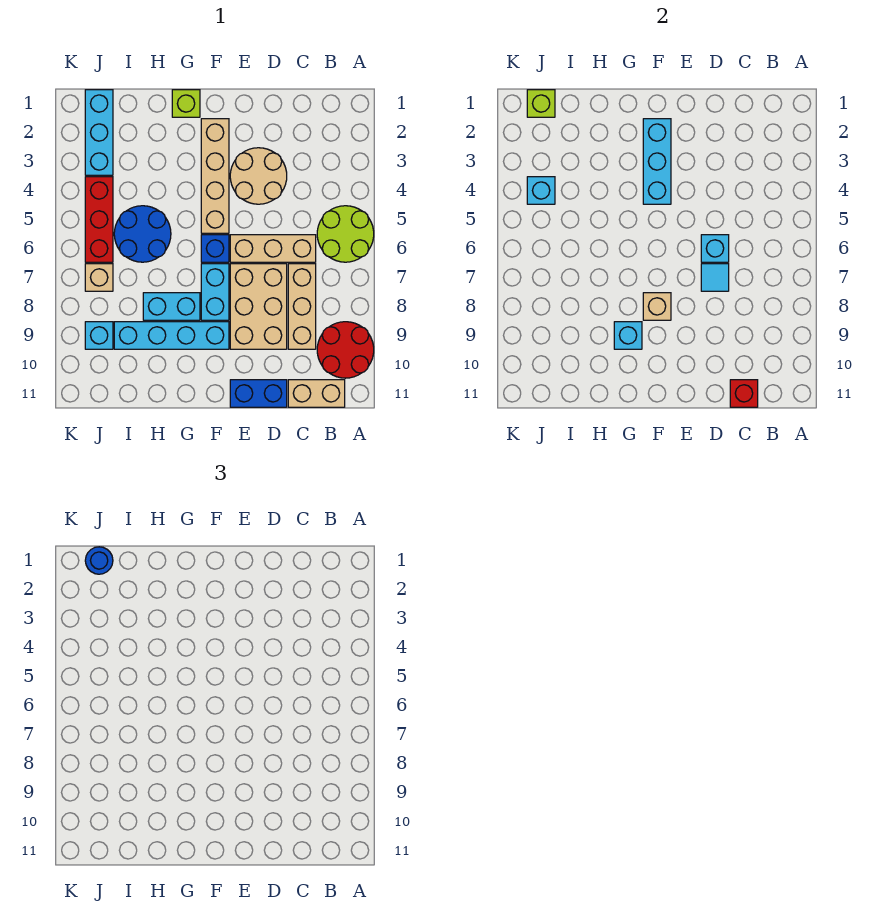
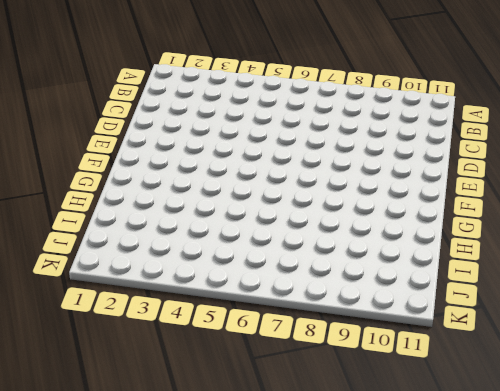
none -> lime 2x2 round brick [317,206,374,262]
none -> red 2x2 round brick [317,322,374,378]
none -> tan 1x2 brick [288,380,345,407]

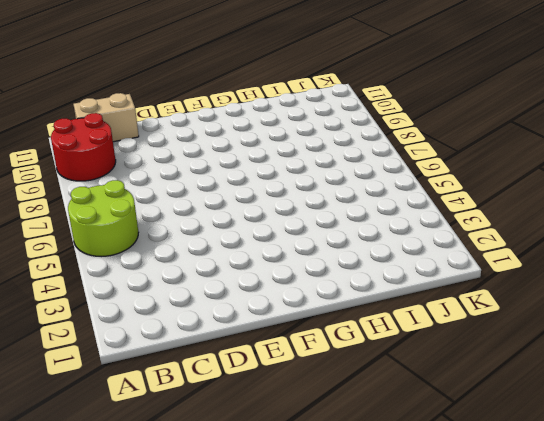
none -> tan 1x3 brick [230,235,316,262]
none -> tan 1x3 brick [288,264,316,349]
none -> tan 2x2 round brick [230,148,287,204]

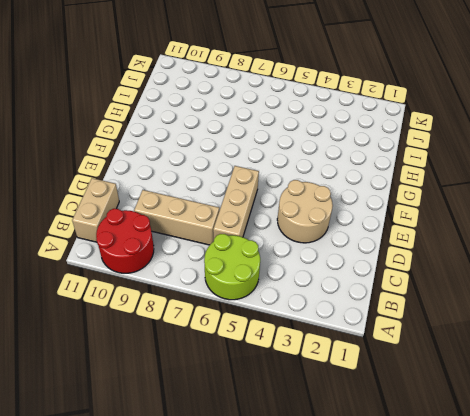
none -> tan 2x3 brick [230,264,287,349]
none -> blue 1x2 brick [230,380,287,407]
none -> tan 1x4 brick [201,119,229,233]

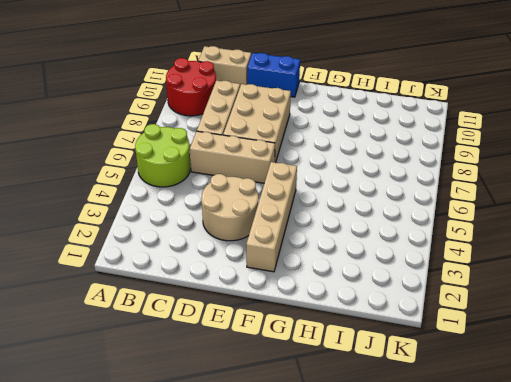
none -> blue 1x1 brick [201,235,229,262]
none -> cyan 1x2 brick [201,264,229,320]
none -> cyan 1x4 brick [114,322,229,349]

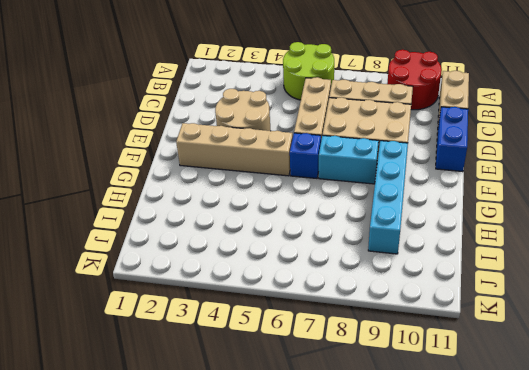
none -> lime 1x1 brick [172,90,200,117]
none -> cyan 1x2 brick [143,293,200,320]
none -> blue 2x2 round brick [114,206,171,262]

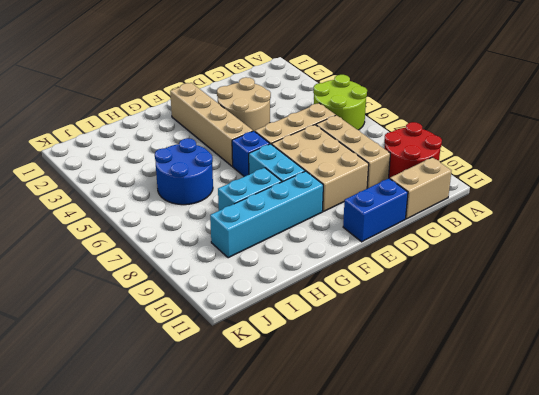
none -> lime 1x1 brick [172,90,200,117]
none -> cyan 1x3 brick [85,90,113,175]
none -> red 1x3 brick [85,177,113,262]

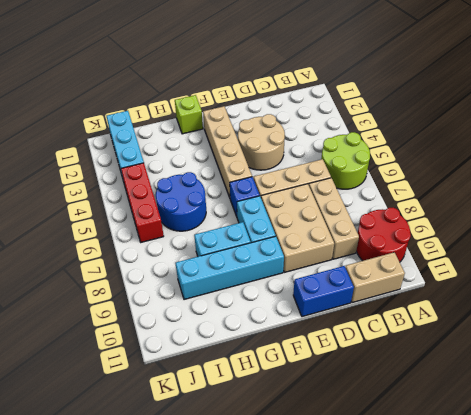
none -> tan 1x1 brick [85,264,113,291]
none -> cyan 1x1 brick [85,322,113,349]
none -> red 1x1 brick [730,380,758,407]

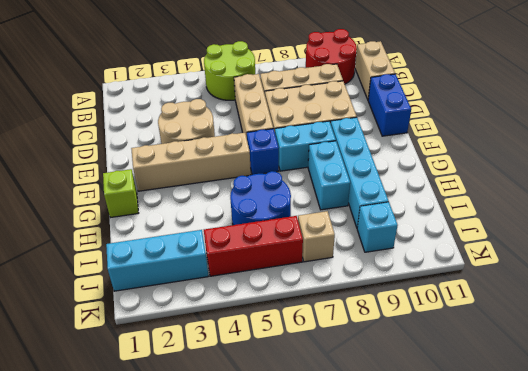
none -> red 1x1 brick [730,380,758,407]
none -> cyan 1x1 brick [701,235,729,262]
none -> cyan 1x1 tile [701,264,729,291]

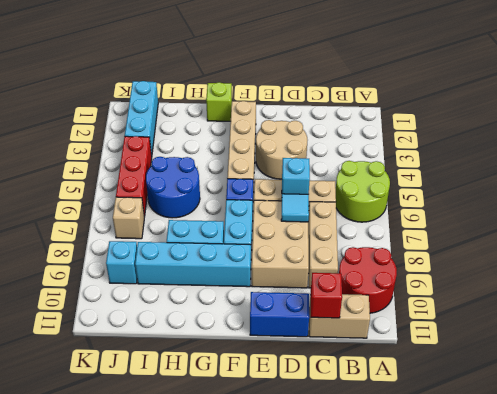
none -> cyan 1x3 brick [643,119,671,204]
none -> tan 1x1 brick [643,293,671,320]
none -> cyan 1x1 brick [614,322,642,349]

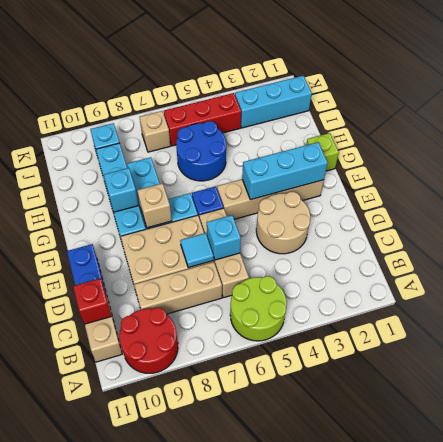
none -> lime 1x1 brick [527,90,555,117]
none -> cyan 1x1 brick [527,177,555,204]
none -> blue 1x1 round brick [85,547,113,574]

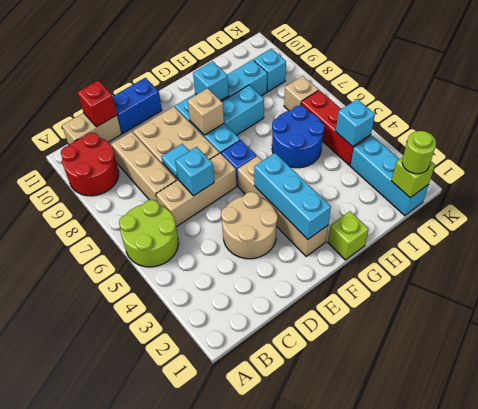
lime 1x1 round brick [402,131,436,174] -> blue 1x1 round brick [85,547,113,574]

